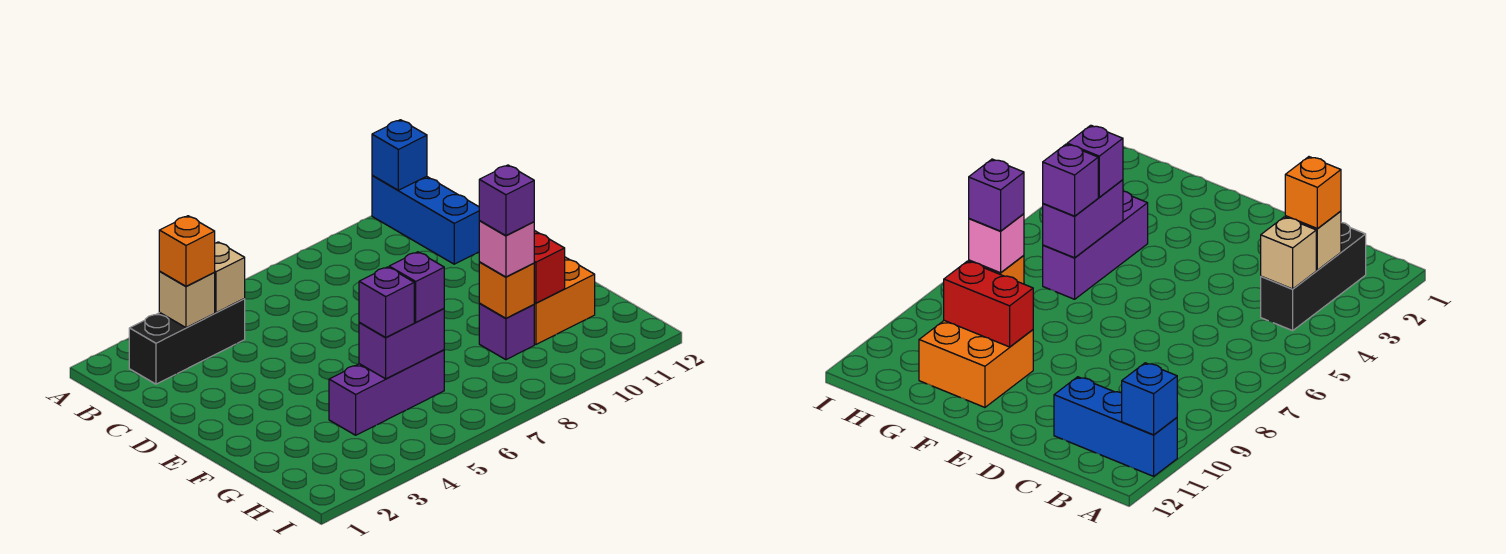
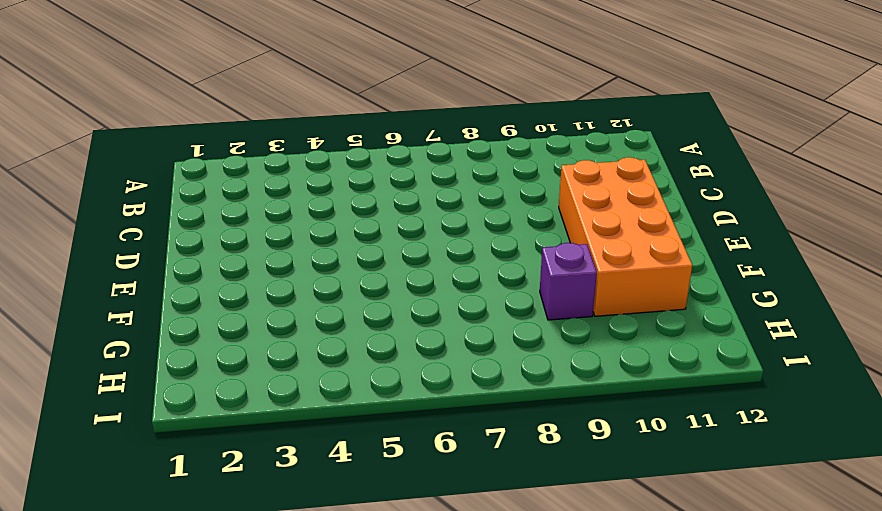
orange 2x4 brick [559,157,692,316] -> orange 2x2 brick [534,257,595,344]
none -> blue 1x3 brick [372,175,480,264]
none -> black 1x3 brick [129,299,245,384]
none -> purple 1x3 brick [329,350,444,435]

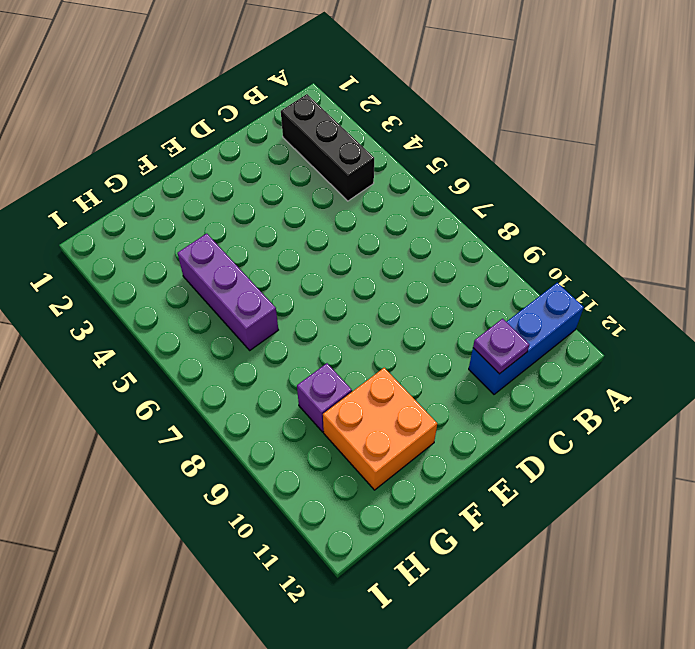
purple 1x1 plate [473,319,529,374] -> none
none -> blue 1x1 brick [372,120,427,190]
none -> tan 1x1 brick [159,272,215,328]
none -> tan 1x1 brick [214,242,245,313]

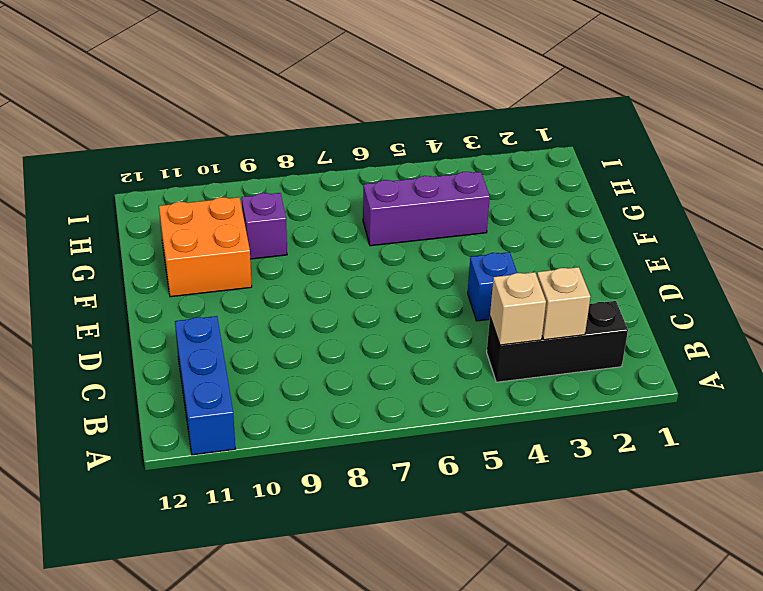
blue 1x1 brick [468,252,517,321] -> blue 1x1 brick moved to [372,120,427,190]
none -> red 1x2 brick [534,230,565,303]
none -> purple 1x2 brick [359,309,444,379]
none -> orange 1x1 brick [479,262,534,318]

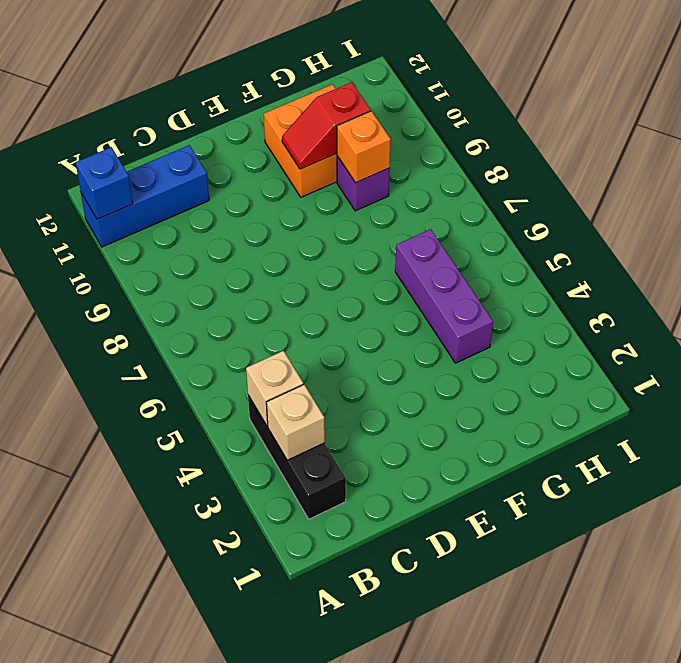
red 1x2 slope [282,82,371,169] -> red 1x2 brick [534,230,565,303]
none -> purple 1x2 brick [359,309,444,379]
none -> orange 1x1 brick [159,216,215,286]
none -> purple 1x1 brick [359,267,414,338]

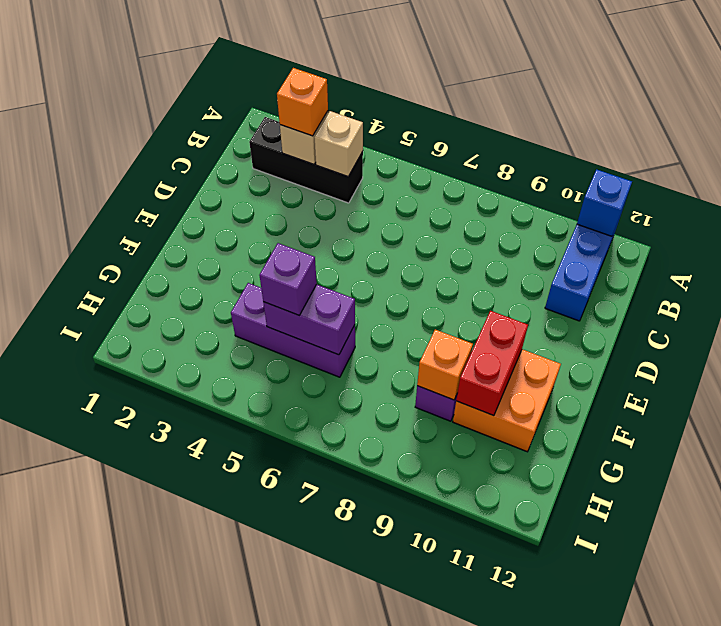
none -> purple 1x1 brick [389,252,444,322]
none -> pink 1x1 brick [479,221,534,277]
none -> purple 1x1 brick [479,165,534,236]

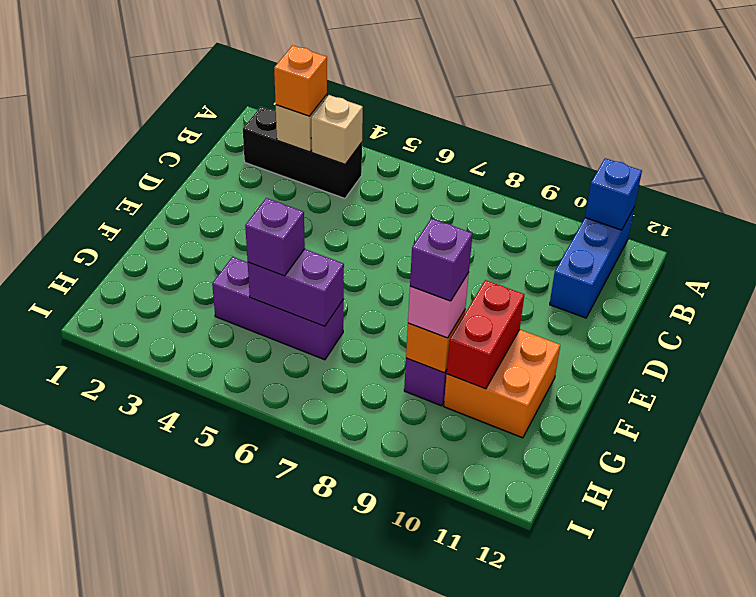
none -> purple 1x1 brick [389,252,444,322]

